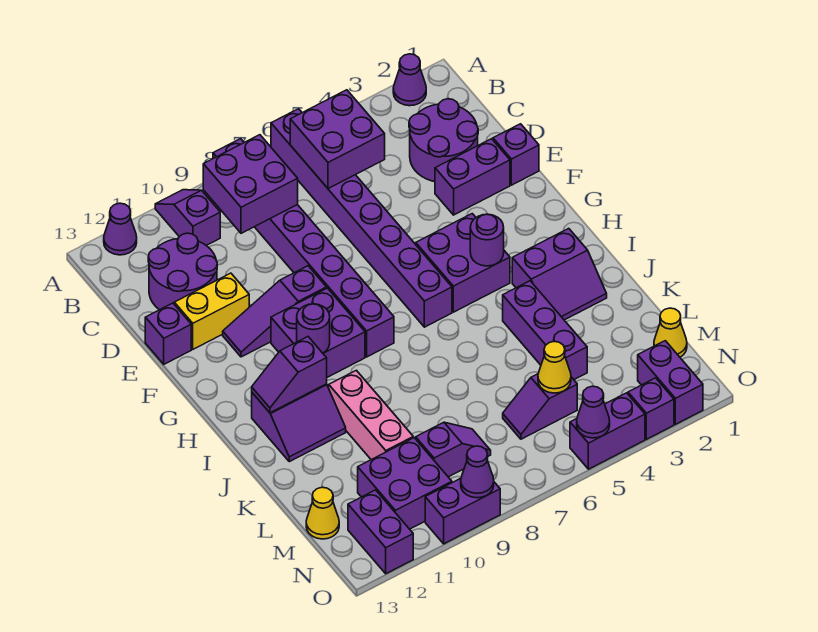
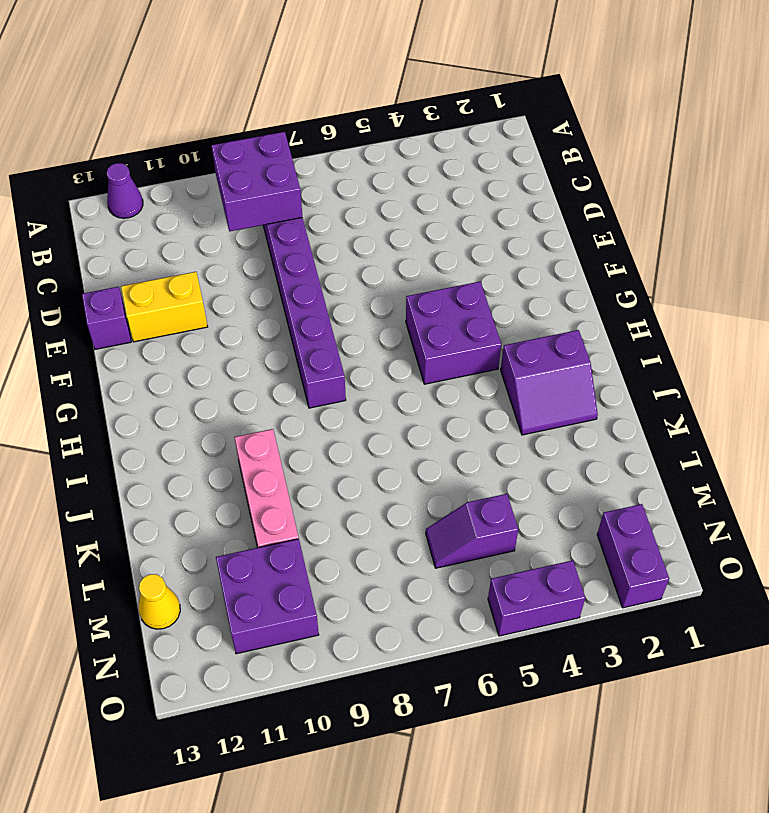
none -> purple 1x1 cone [393,54,426,106]
none -> purple 1x8 brick [271,109,452,327]
none -> purple 1x2 slope [155,190,220,246]
none -> purple 2x2 round brick [409,99,478,182]

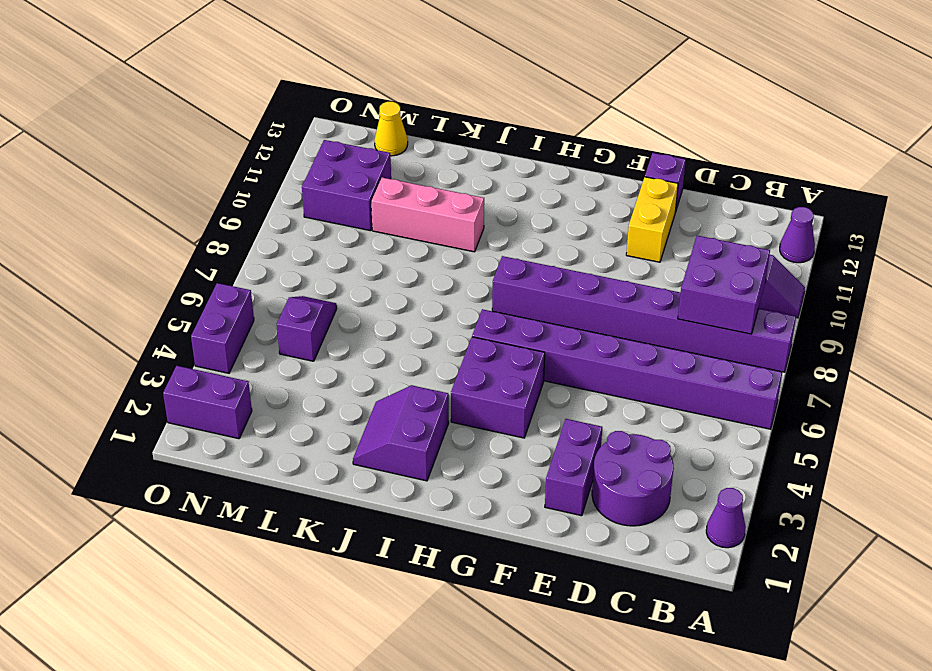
none -> purple 2x2 round brick [148,233,217,310]
none -> purple 1x1 brick [493,124,539,185]
none -> purple 1x3 slope [223,266,327,357]
none -> purple 2x2 brick [271,288,365,377]

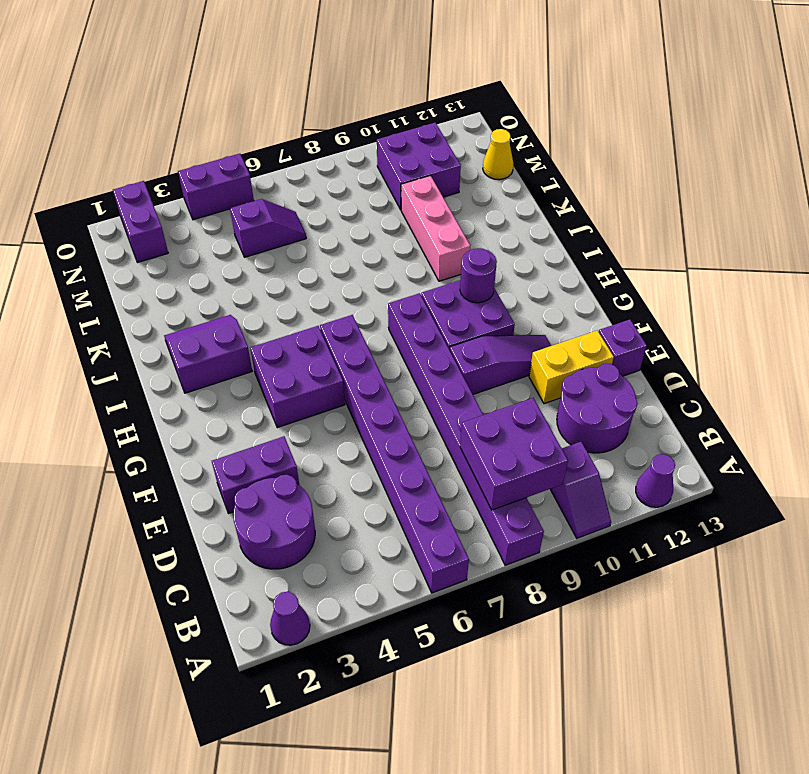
none -> purple 1x1 brick [493,124,539,185]
none -> purple 2x2 slope [252,384,346,462]
none -> purple 1x3 brick [503,281,587,380]
none -> yellow 1x1 cone [654,308,687,357]

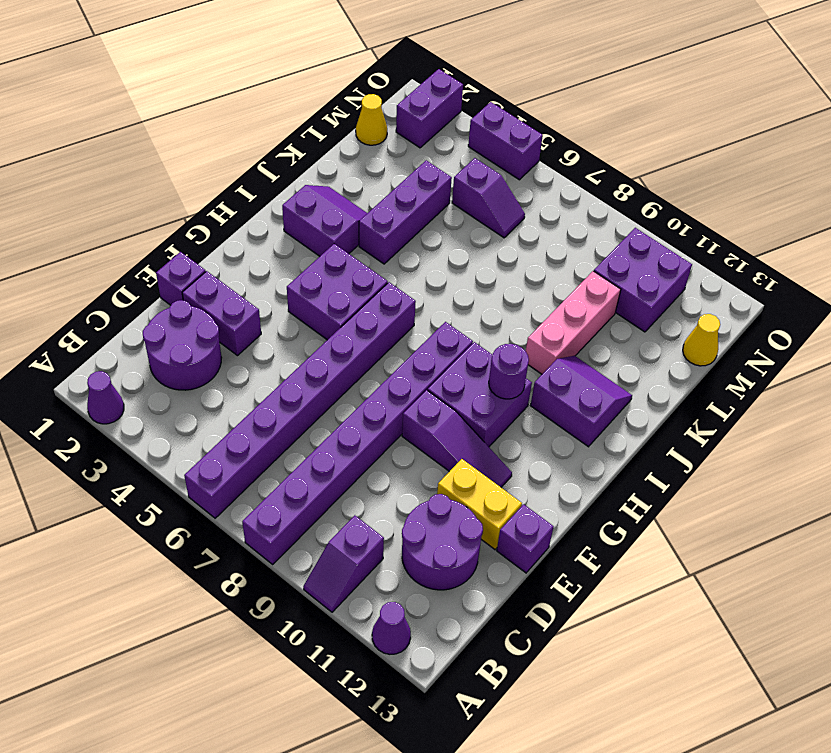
none -> purple 1x2 slope [416,422,491,477]
none -> purple 1x2 brick [348,490,413,574]
none -> purple 1x1 brick [628,378,674,439]
none -> purple 1x2 brick [425,478,500,544]

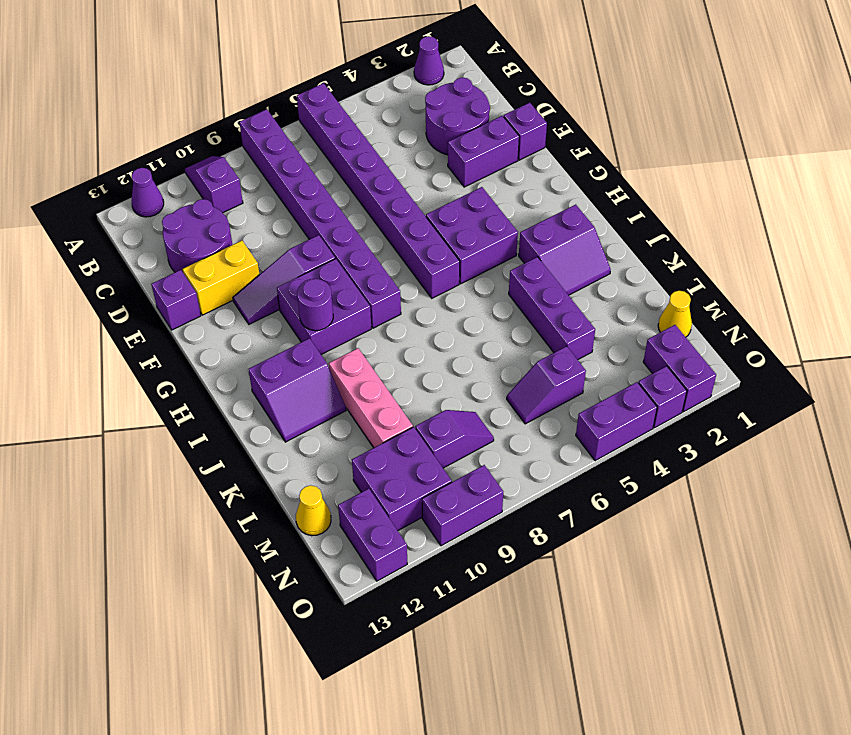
none -> purple 2x2 brick [290,90,385,189]
none -> purple 2x2 brick [203,135,298,233]
none -> purple 1x1 round brick [470,214,504,266]
none -> purple 1x2 slope [252,337,327,413]

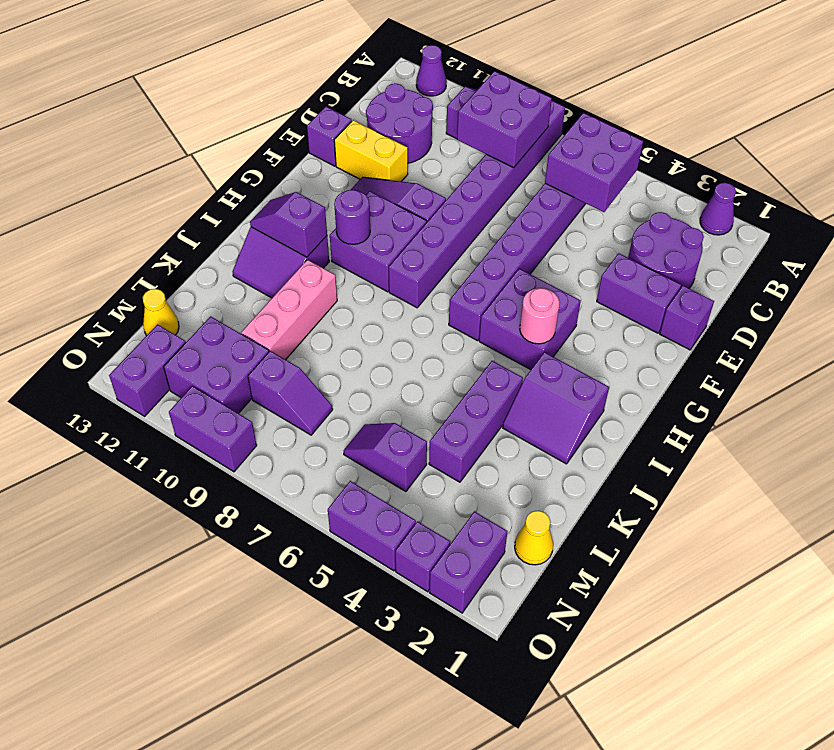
pink 1x1 round brick [520,288,560,344] -> purple 1x1 round brick [470,214,504,266]
none -> yellow 1x1 cone [538,342,571,393]
none -> purple 1x1 cone [577,386,610,438]
none -> purple 1x1 cone [461,446,494,498]

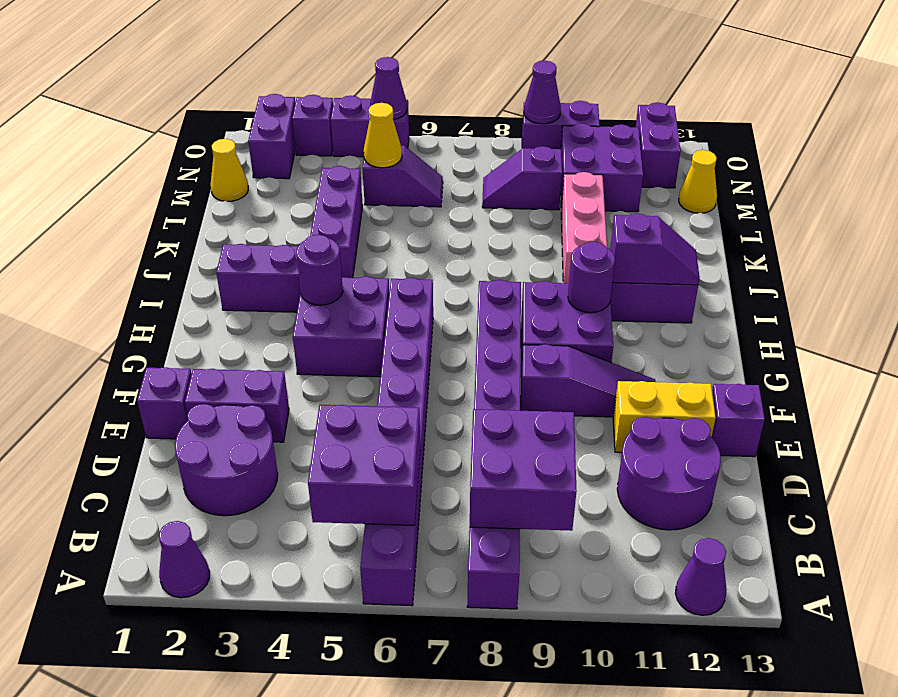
none -> purple 1x2 slope [155,190,220,246]

